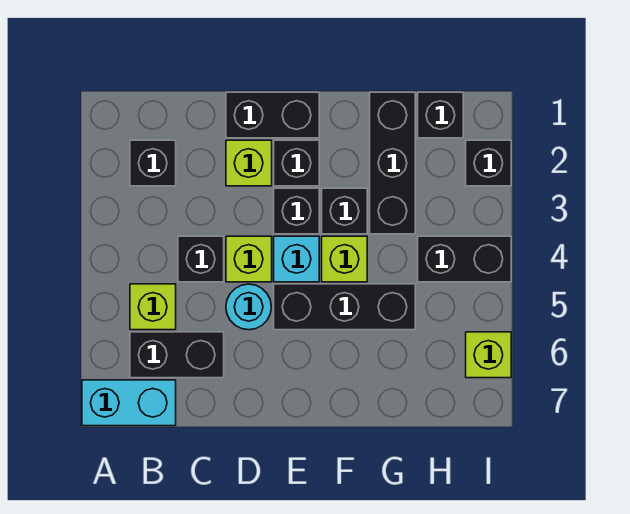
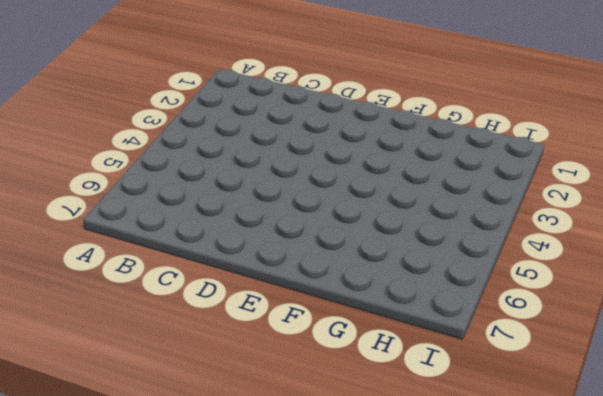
none -> cyan 1x2 brick [82,380,176,426]
none -> black 1x1 brick [130,140,176,186]
none -> lime 1x1 brick [130,284,176,330]

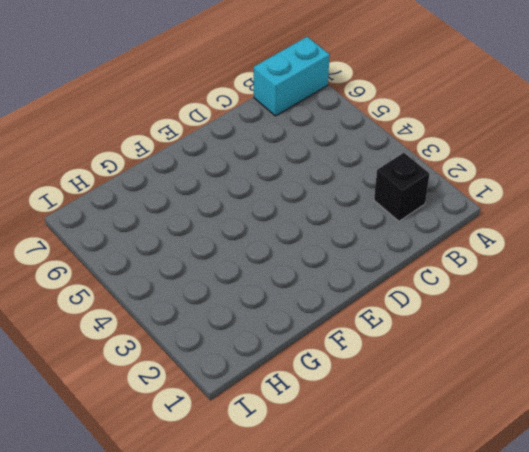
none -> lime 1x1 brick [130,284,176,330]
none -> black 1x2 brick [130,332,224,378]
none -> black 1x1 brick [178,236,224,282]

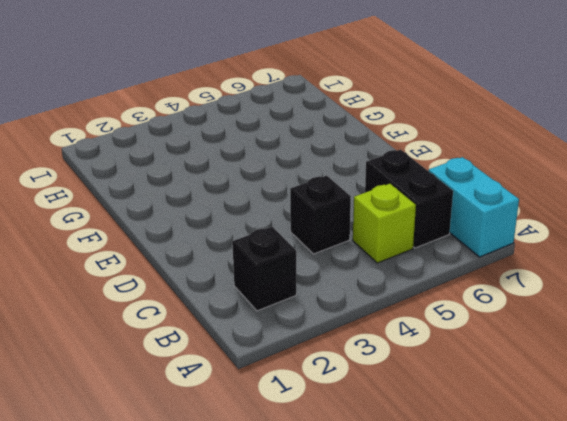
none -> black 1x2 brick [226,92,319,138]
none -> lime 1x1 brick [226,140,272,186]
none -> lime 1x1 brick [226,236,272,282]

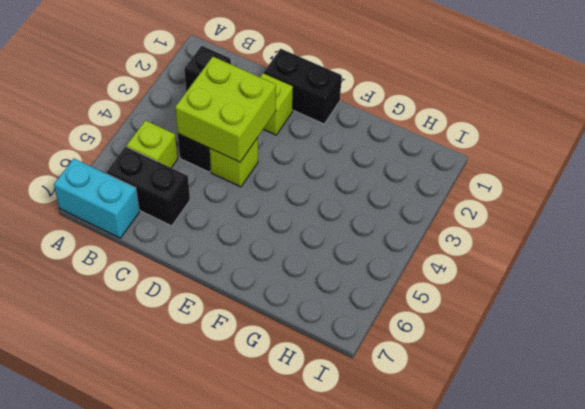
lime 2x2 brick [175,57,276,162] -> none
none -> cyan 1x1 round brick [226,284,271,330]
none -> black 1x1 brick [274,140,319,186]
none -> black 1x1 brick [274,188,319,234]

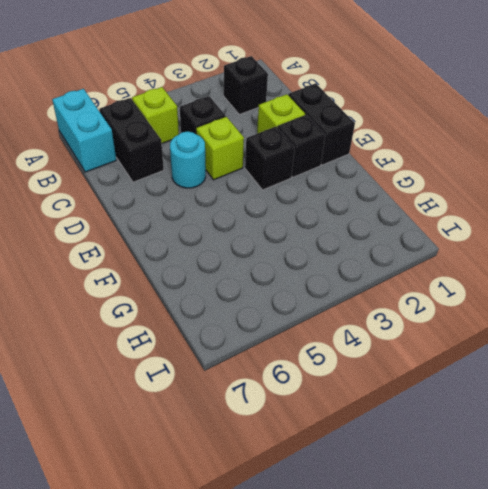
none -> cyan 1x1 brick [274,236,319,282]
none -> black 1x3 brick [274,284,415,330]
none -> black 1x1 brick [322,188,367,234]

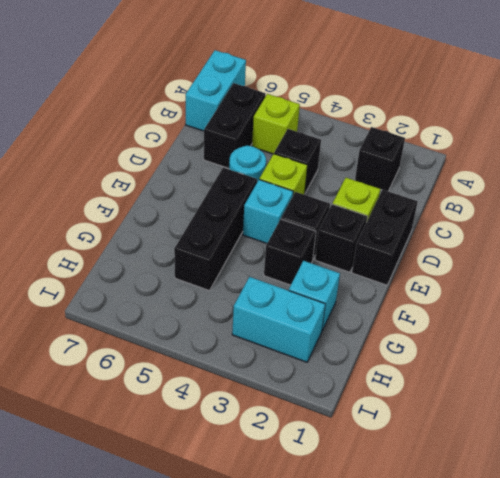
cyan 1x1 brick [289,261,340,330] -> black 1x3 brick [370,92,415,234]
cyan 1x2 brick [232,277,325,362] -> none
none -> lime 1x1 brick [322,236,367,282]
none -> black 1x1 brick [418,92,463,138]
none -> black 1x2 brick [418,236,511,282]

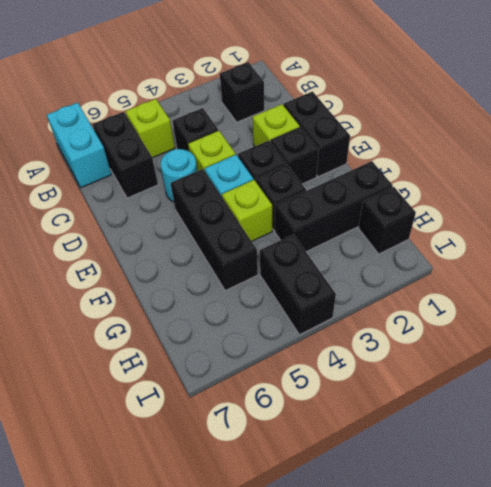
none -> black 1x1 brick [466,140,511,186]
none -> lime 1x1 brick [466,332,511,378]

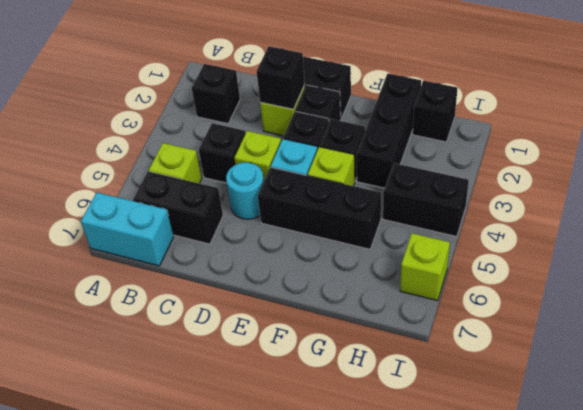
black 1x1 brick [257,46,305,109] -> black 1x1 brick moved to [466,140,511,186]

